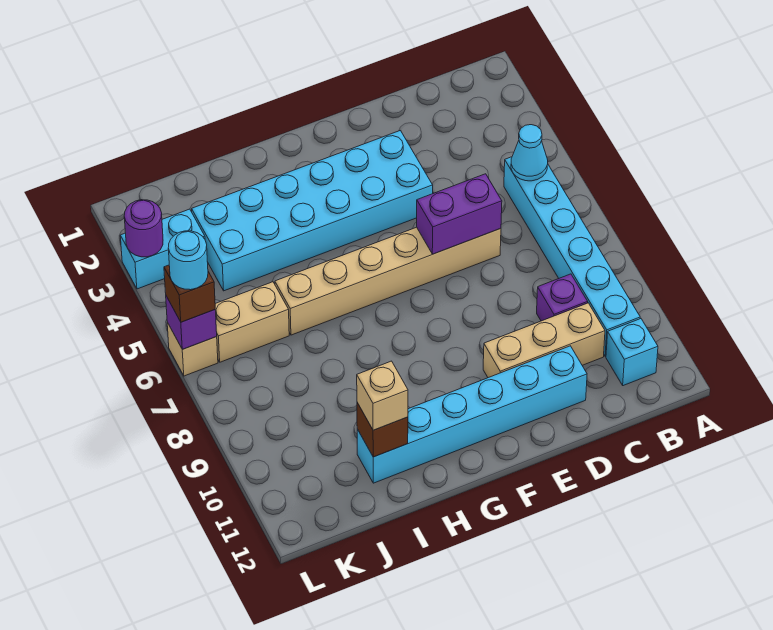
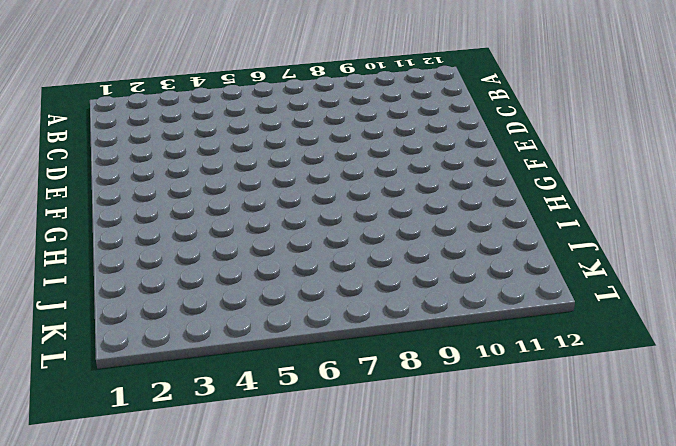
none -> cyan 1x6 brick [504,157,640,356]
none -> cyan 1x1 brick [606,319,658,386]
none -> purple 1x1 brick [537,274,588,321]

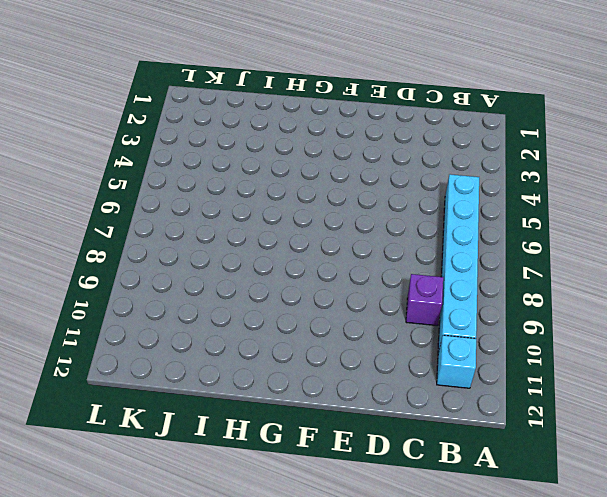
none -> tan 1x3 brick [483,303,605,378]
none -> tan 1x6 brick [275,227,501,335]
none -> cyan 1x6 brick [357,346,587,483]

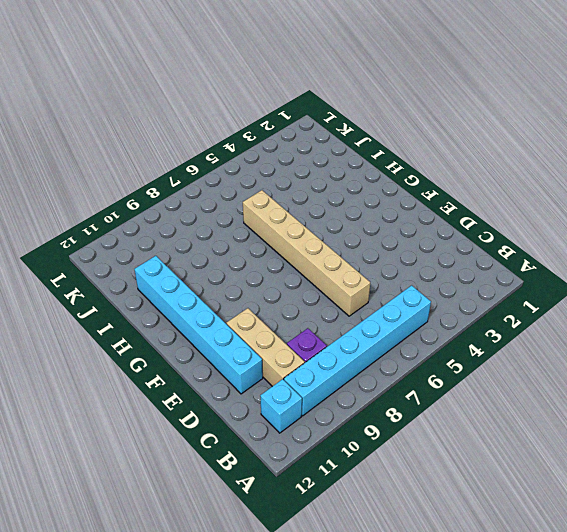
none -> cyan 2x6 brick [192,131,433,291]
none -> tan 1x2 brick [215,282,289,362]
none -> cyan 1x2 brick [120,209,205,289]

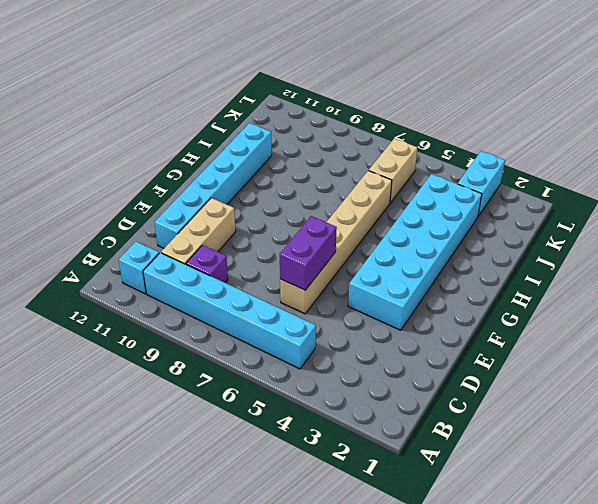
none -> tan 1x1 brick [167,323,218,376]
none -> cyan 1x1 cone [511,125,548,181]
none -> brown 1x1 brick [357,403,408,457]

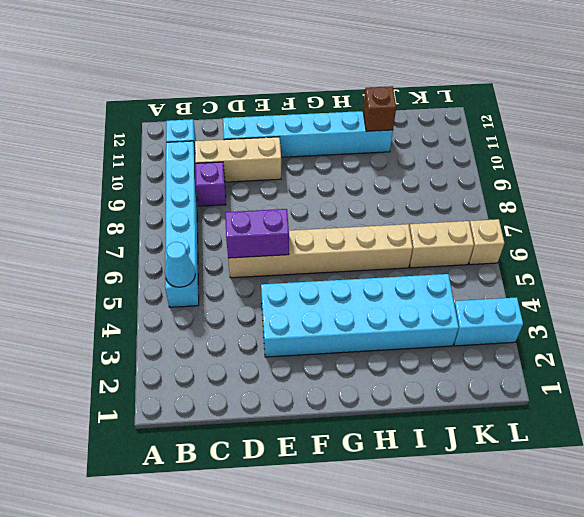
none -> purple 1x1 round brick [124,200,163,257]
none -> purple 1x1 brick [166,296,217,349]
none -> tan 1x1 brick [357,361,408,430]

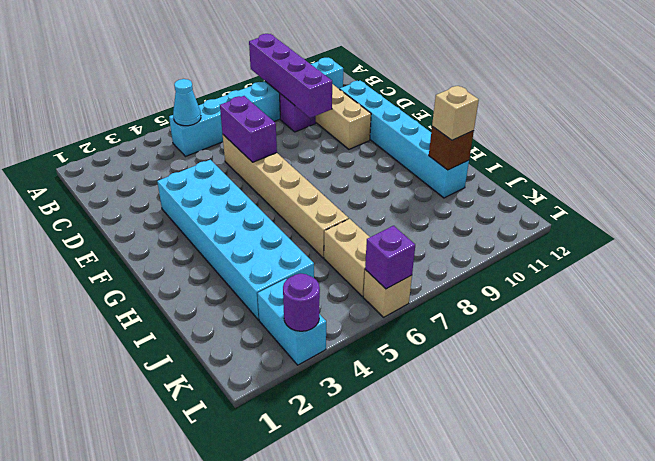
purple 1x4 brick [249,34,332,118] -> none
none -> brown 1x1 brick [164,265,215,322]
none -> cyan 1x1 round brick [168,231,208,290]

